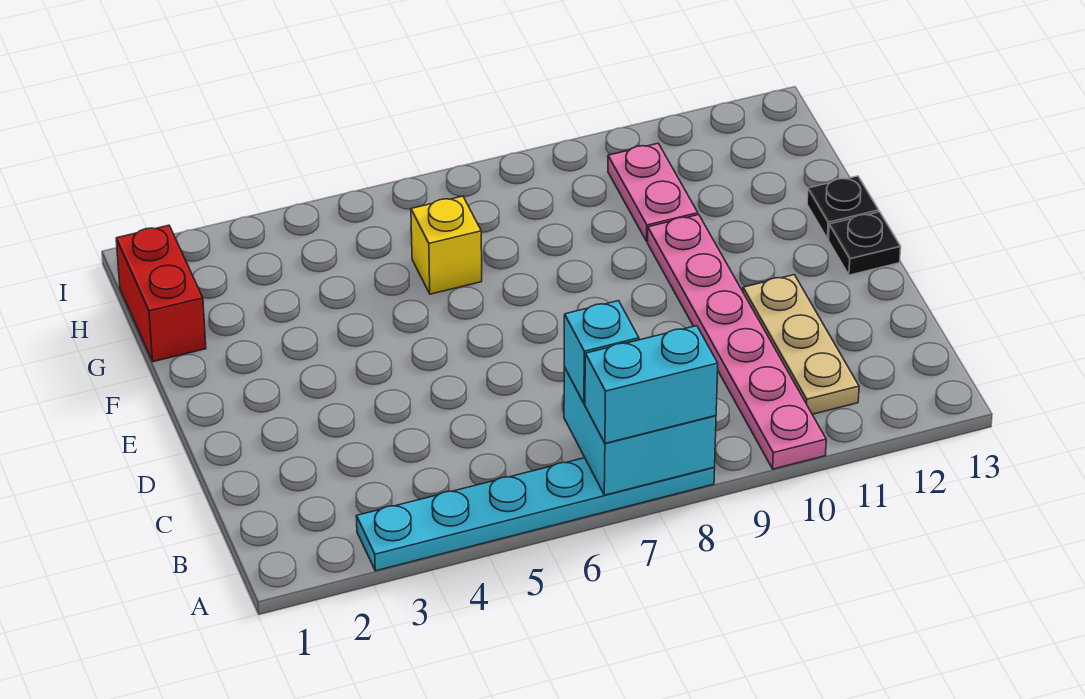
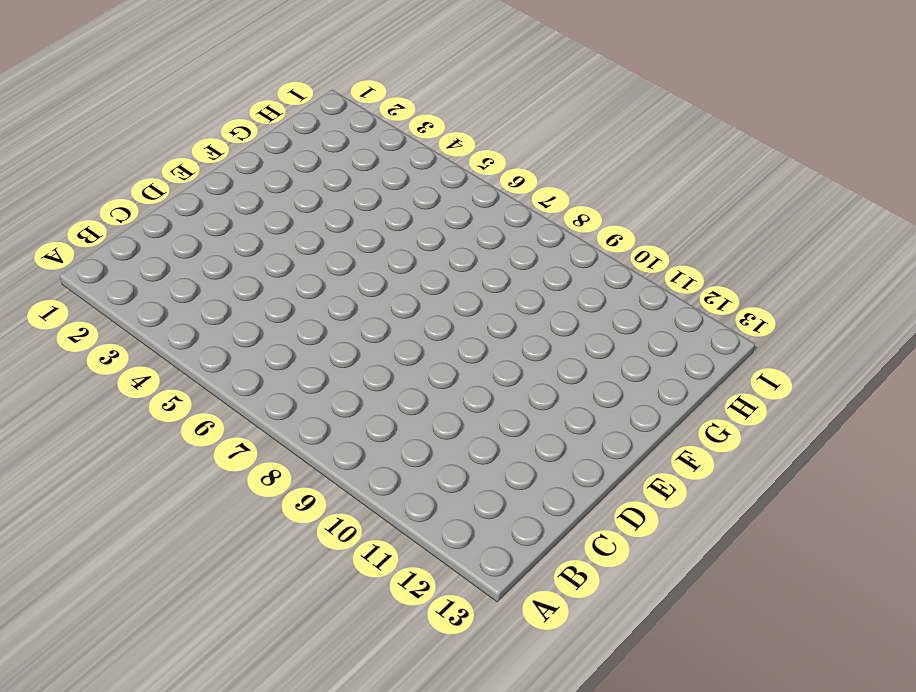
none -> cyan 1x6 plate [356,458,715,571]
none -> pink 1x6 plate [648,215,826,469]

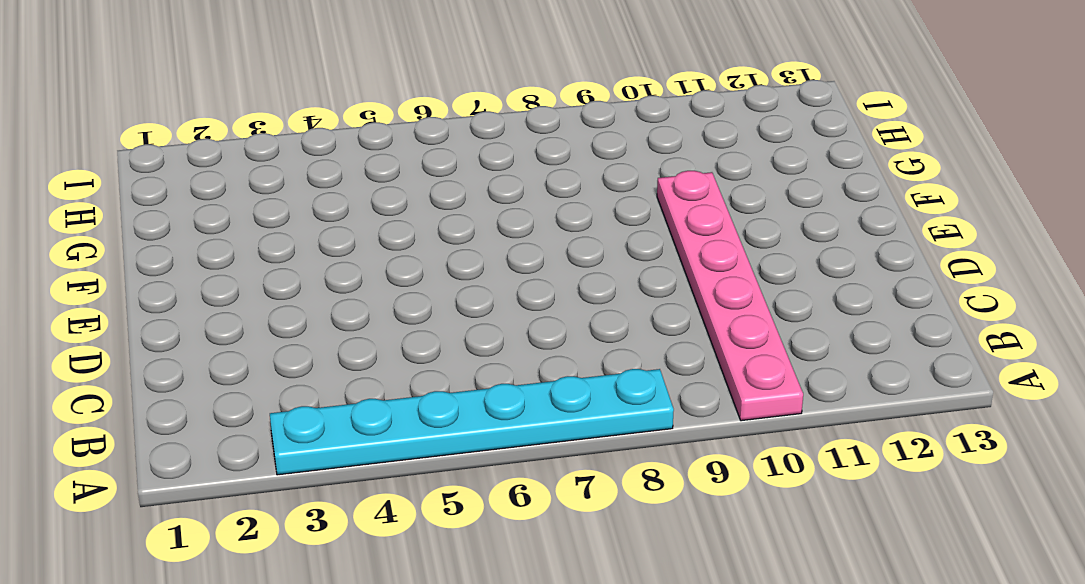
none -> tan 1x3 plate [743,275,859,414]
none -> black 1x1 plate [828,212,901,275]

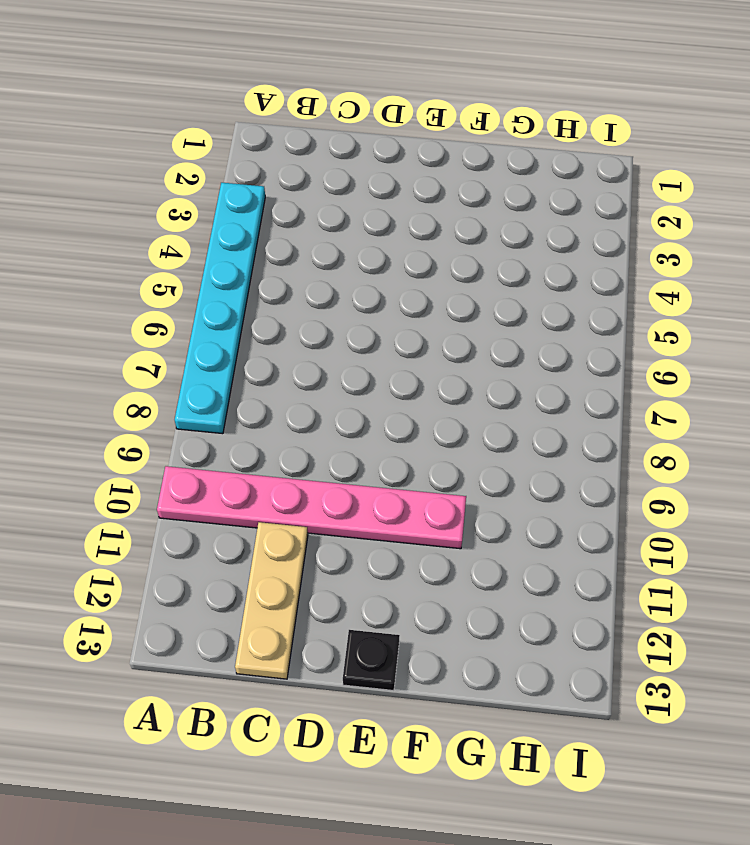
tan 1x3 plate [235,522,308,679] -> tan 1x3 plate turned to [743,275,859,414]
none -> black 1x1 plate [807,176,879,239]
none -> red 1x2 brick [116,225,206,362]

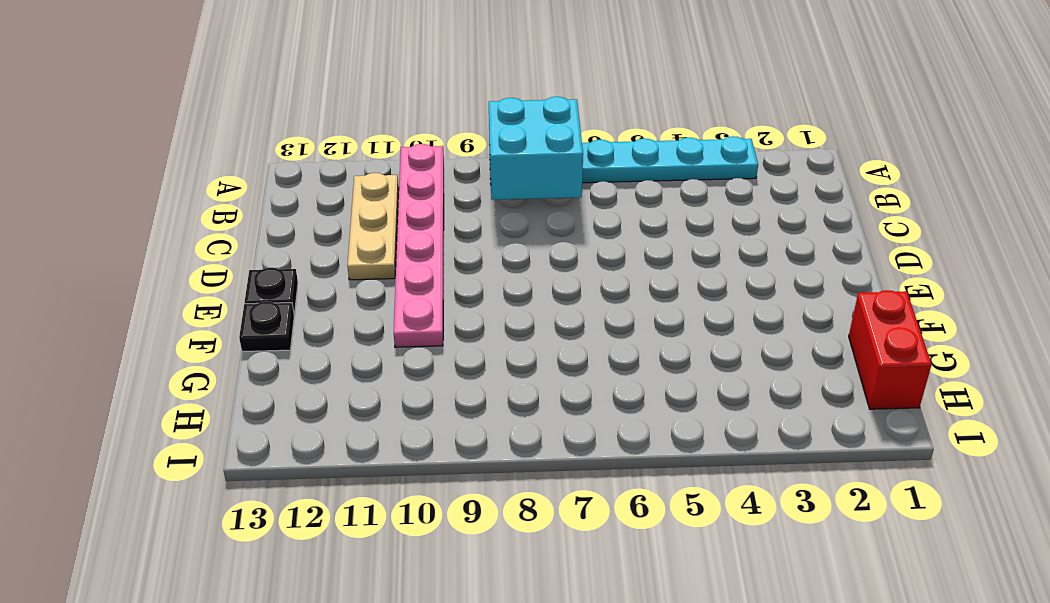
none -> yellow 1x1 brick [411,196,482,294]
none -> pink 1x2 plate [608,143,698,241]

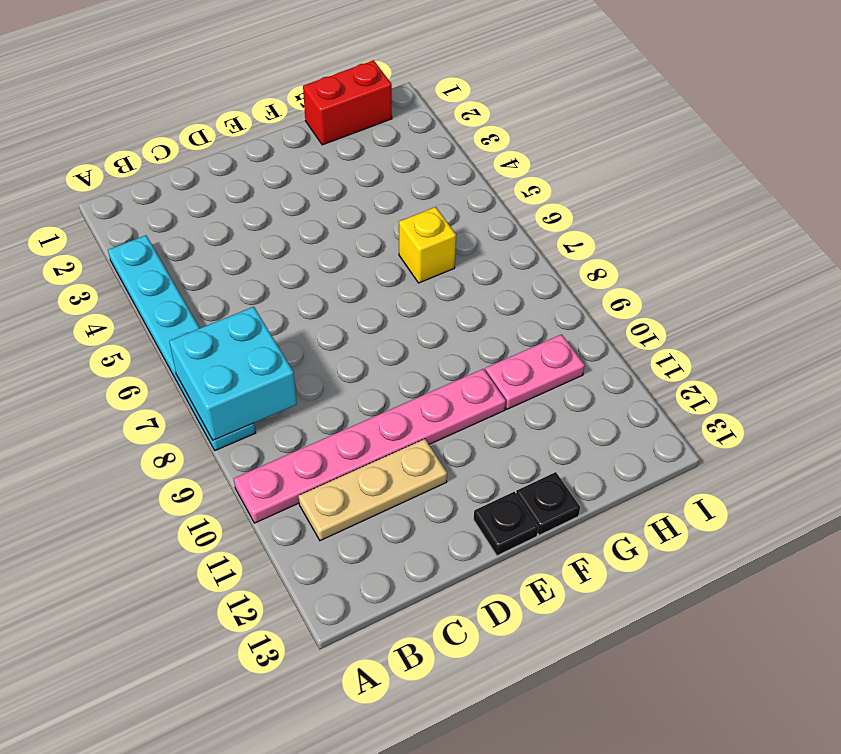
none -> cyan 1x2 brick [585,326,718,443]
none -> cyan 1x1 brick [564,301,639,403]

